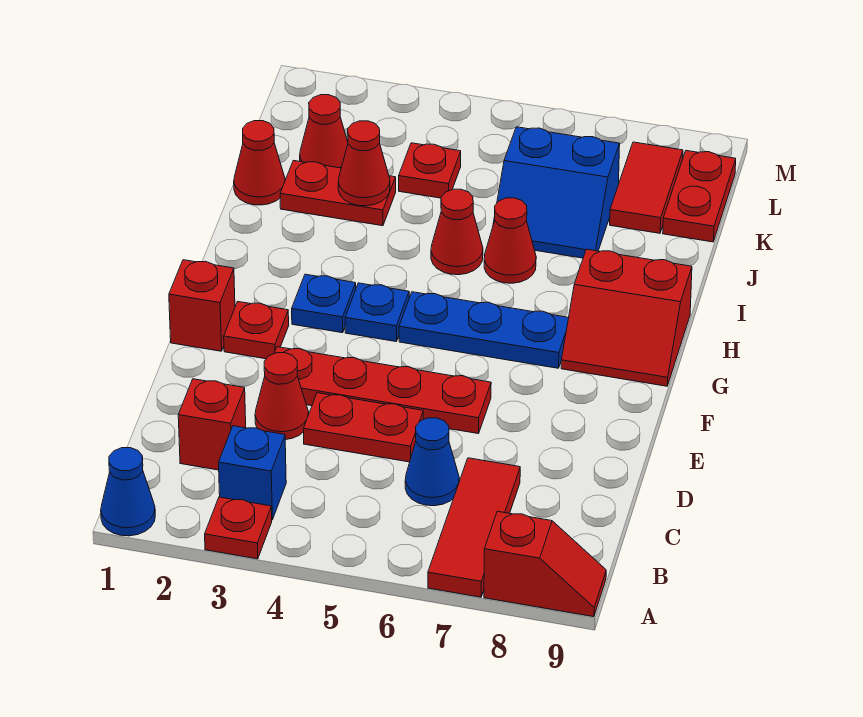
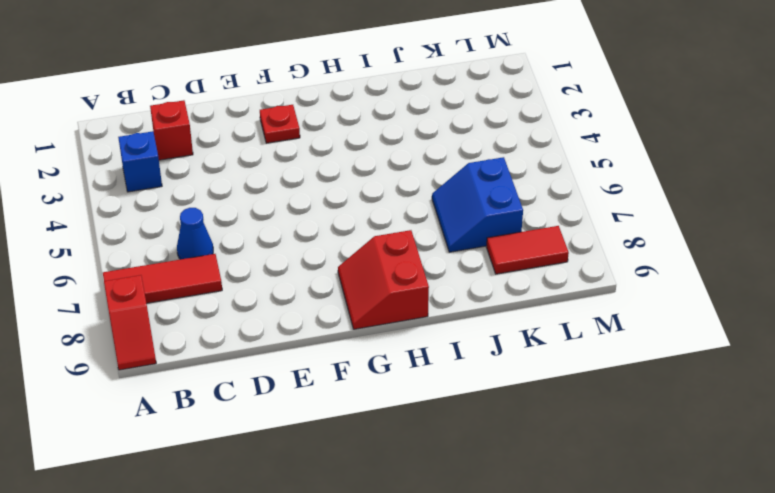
none -> blue 1x1 cone [101,448,155,536]
none -> red 1x1 plate [205,497,272,559]
none -> red 1x1 cone [255,353,309,440]

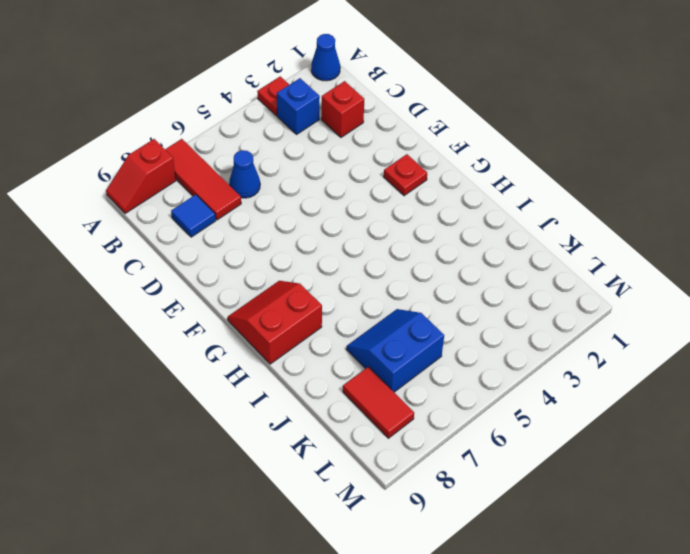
blue 1x1 tile [171,195,216,237] -> none
none -> red 1x1 cone [255,353,309,440]
none -> red 1x2 plate [304,393,423,462]
none -> red 1x4 plate [275,347,491,434]

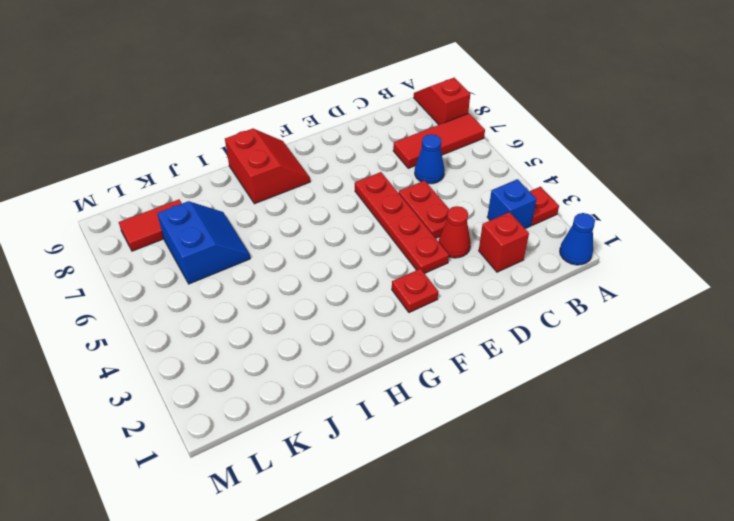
none -> red 1x1 brick [169,260,235,351]
none -> blue 1x1 plate [292,274,356,333]
none -> blue 1x1 plate [345,283,409,341]

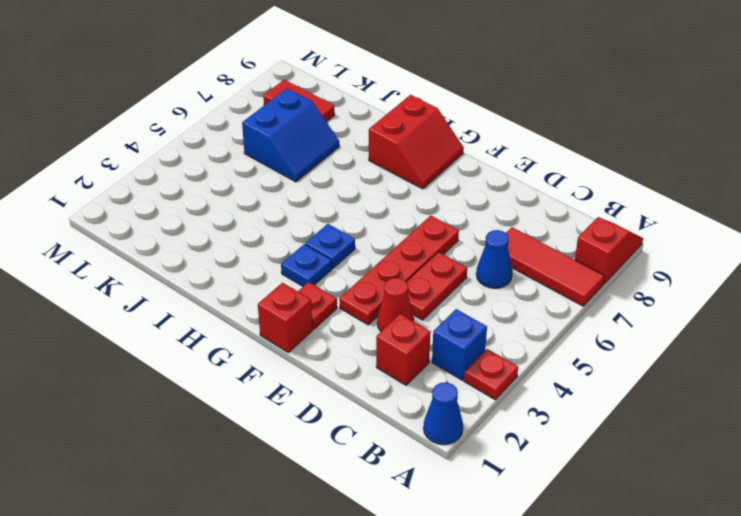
none -> blue 1x3 plate [399,292,569,368]
none -> red 1x1 cone [431,189,483,275]
none -> red 1x1 cone [484,198,536,283]

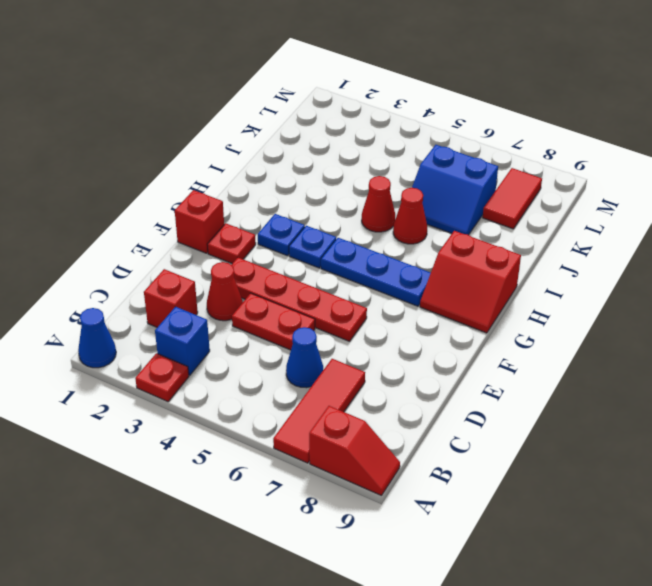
none -> red 1x1 cone [234,121,285,205]
none -> red 1x2 plate [280,161,396,226]
none -> red 1x1 cone [300,95,348,168]

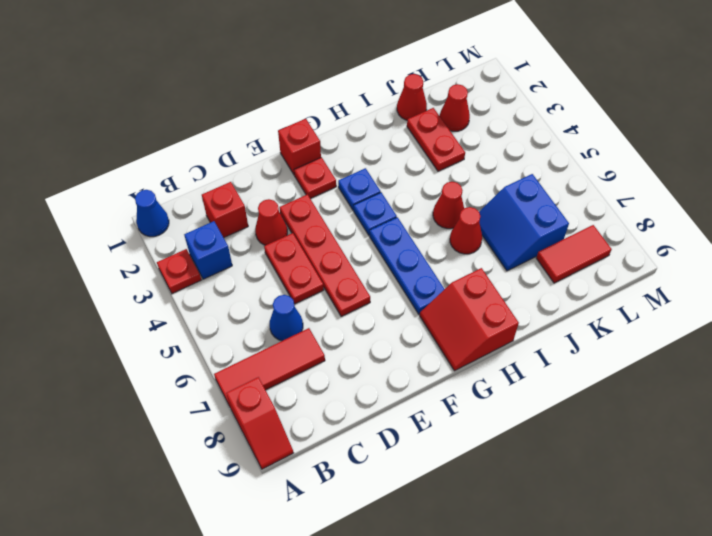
none -> red 1x1 plate [399,143,461,198]
none -> red 1x2 plate [663,151,736,242]
none -> red 1x1 cone [338,121,390,206]

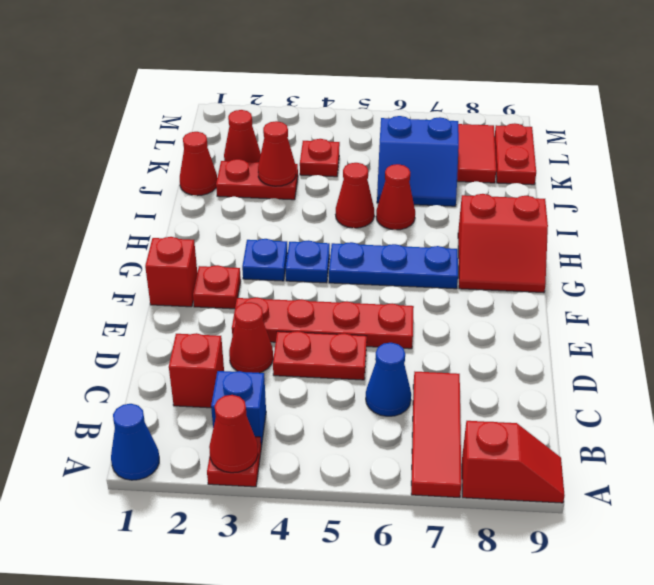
red 1x1 cone [209,395,258,473] -> none

